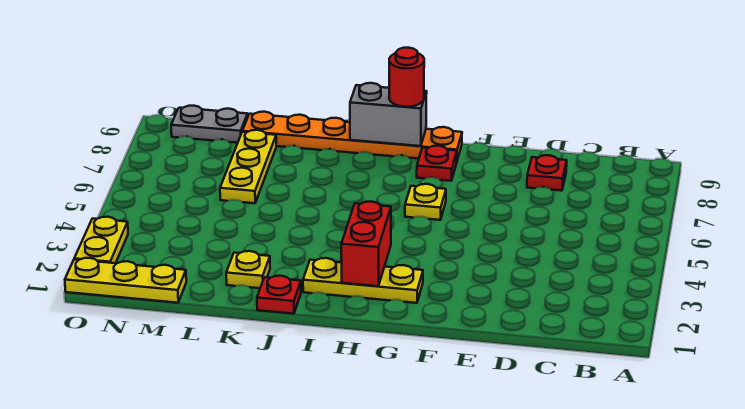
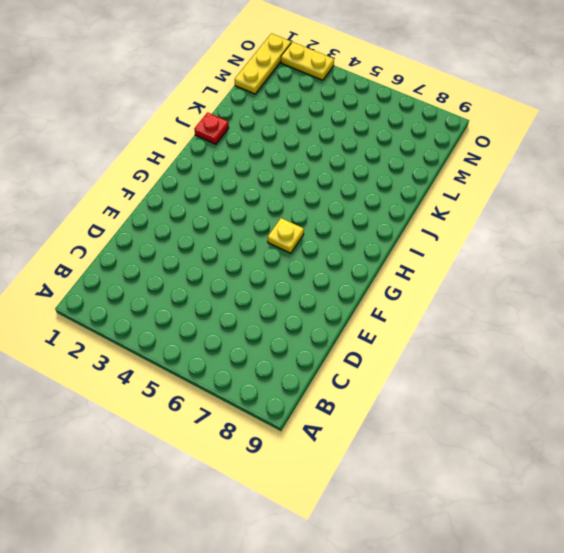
none -> red 1x1 plate [527,155,567,191]
none -> yellow 1x3 plate [303,258,423,303]
none -> red 1x1 plate [417,146,457,181]

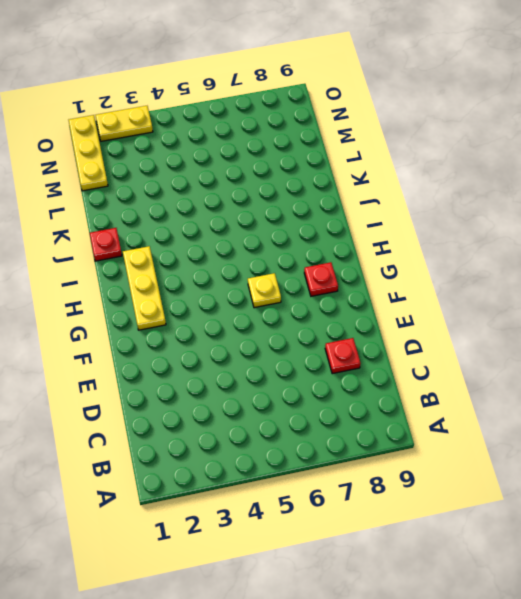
none -> orange 1x6 plate [242,112,462,160]
none -> yellow 1x1 plate [226,251,270,288]
none -> yellow 1x3 plate [220,130,276,203]

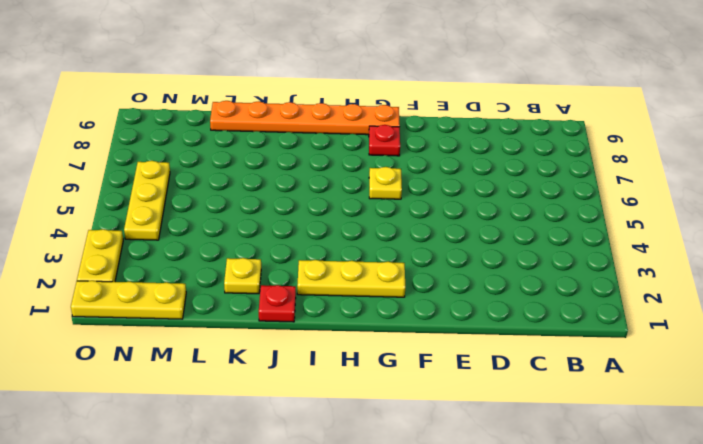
yellow 1x3 plate [124,161,170,240] -> yellow 1x3 plate moved to [220,130,276,203]
none -> red 1x1 plate [527,155,567,191]
none -> grey 1x2 plate [171,106,248,143]
none -> red 1x2 brick [341,202,391,286]

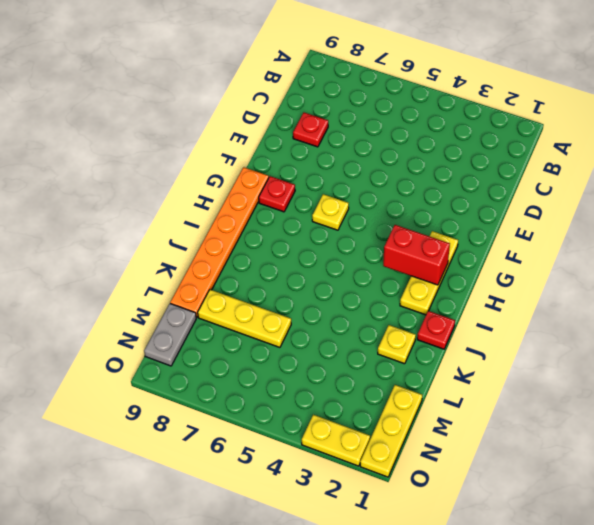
none -> grey 1x2 brick [350,83,427,146]
none -> red 1x1 round brick [389,48,424,107]

